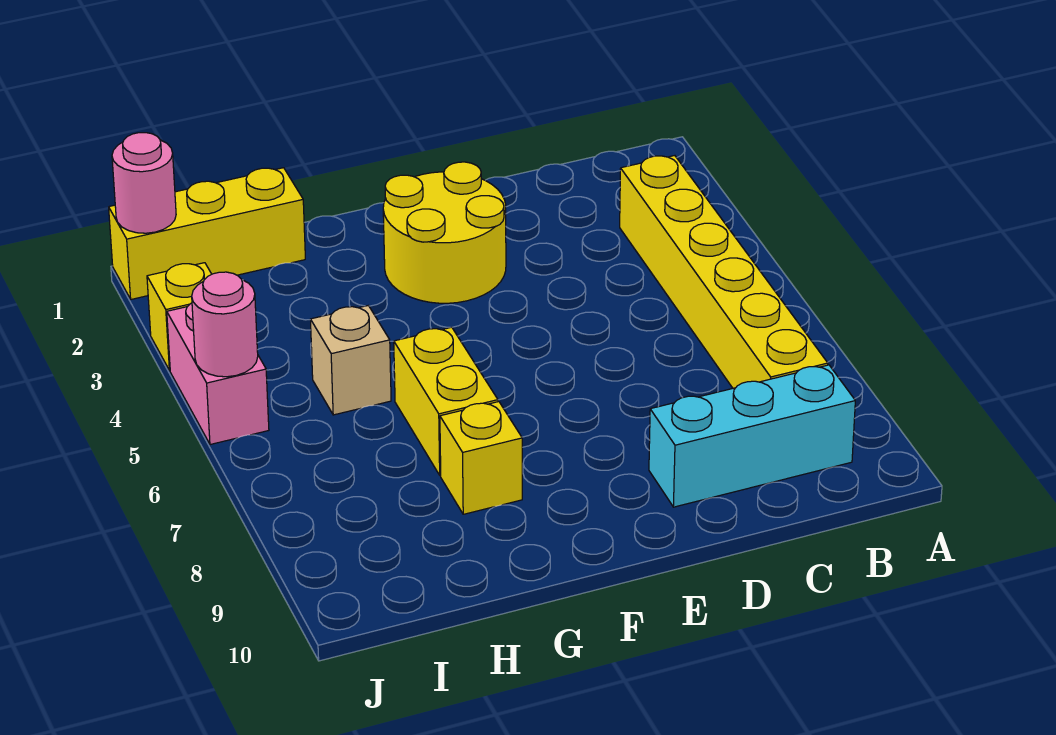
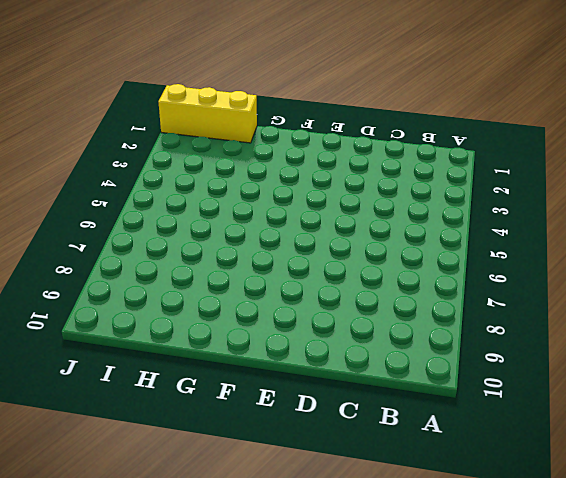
none -> yellow 1x6 brick [620,156,828,388]
none -> cyan 1x3 brick [649,365,855,507]

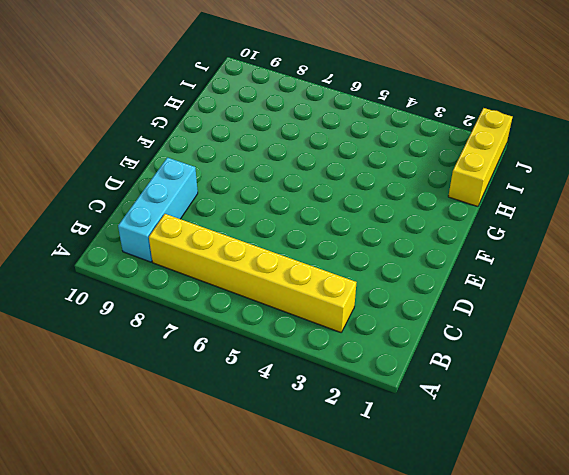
none -> yellow 2x2 round brick [383,162,506,303]
none -> yellow 1x2 brick [394,327,498,475]

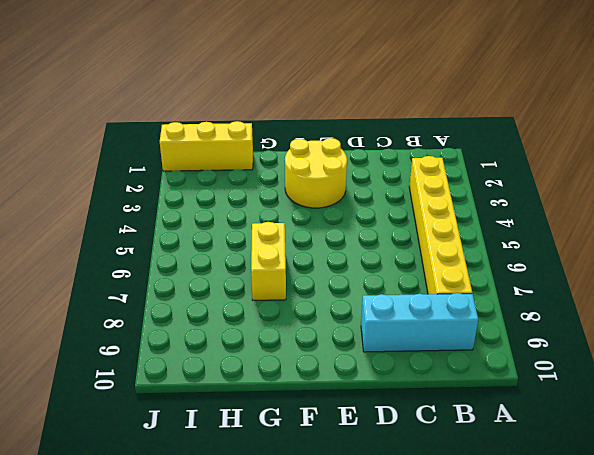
none -> yellow 1x1 brick [440,402,522,514]
none -> tan 1x1 brick [310,306,391,415]

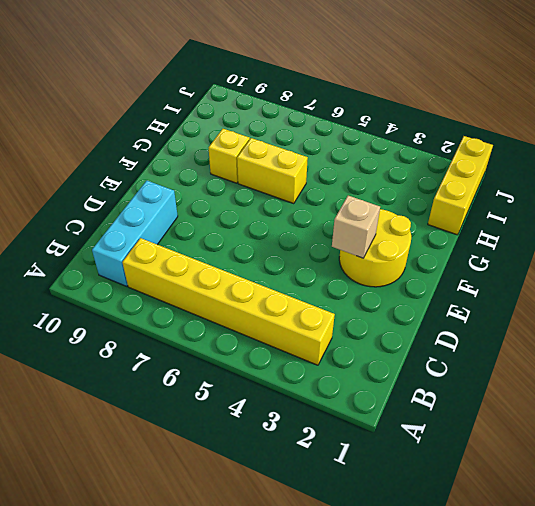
tan 1x1 brick [332,196,380,258] -> tan 1x1 brick moved to [310,306,391,415]
none -> yellow 1x1 brick [147,263,212,370]
none -> pink 1x2 brick [167,303,269,445]

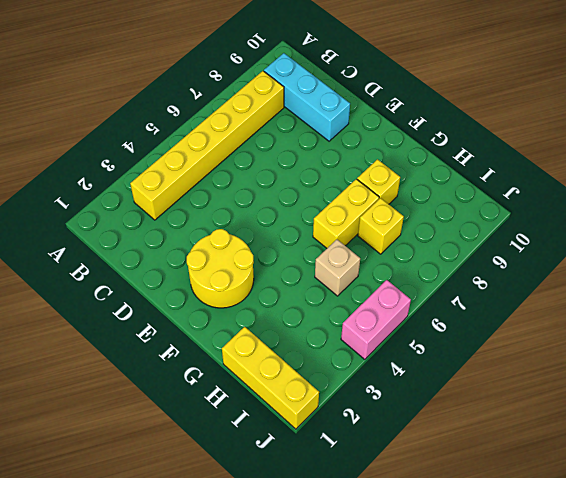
yellow 1x1 brick [358,198,404,254] -> yellow 1x1 brick moved to [147,263,212,370]
none -> pink 1x1 round brick [112,133,176,233]
none -> pink 1x1 round brick [192,272,258,377]

